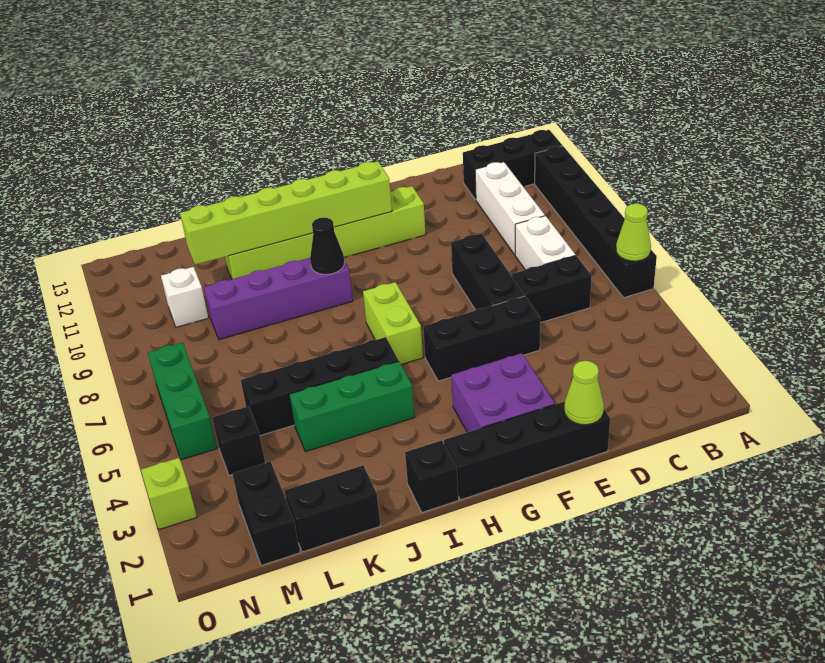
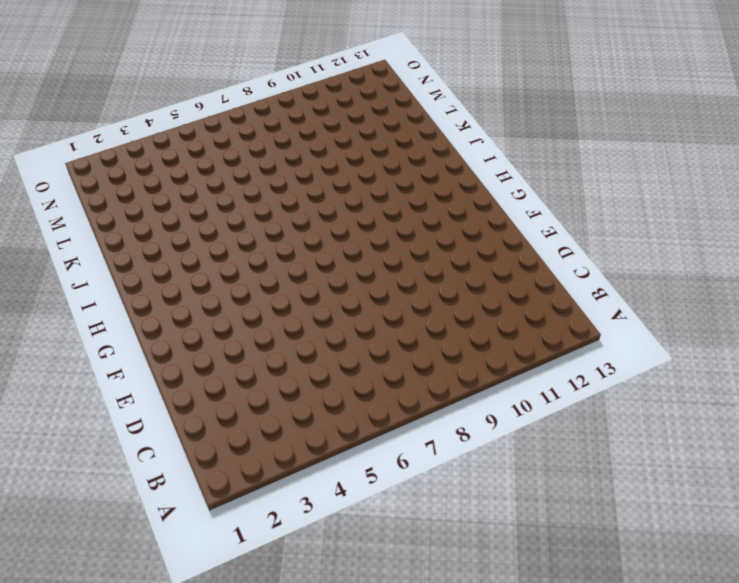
none -> black 1x6 brick [535,146,657,298]
none -> black 1x3 brick [463,130,562,200]
none -> black 1x2 brick [512,255,592,323]

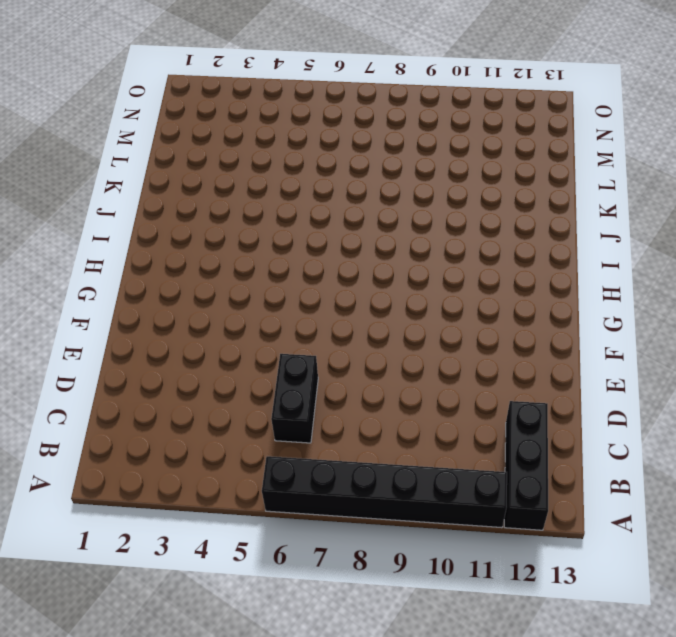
none -> white 1x2 brick [515,216,575,270]
none -> white 1x3 brick [475,162,545,255]
none -> black 1x4 brick [444,401,610,500]

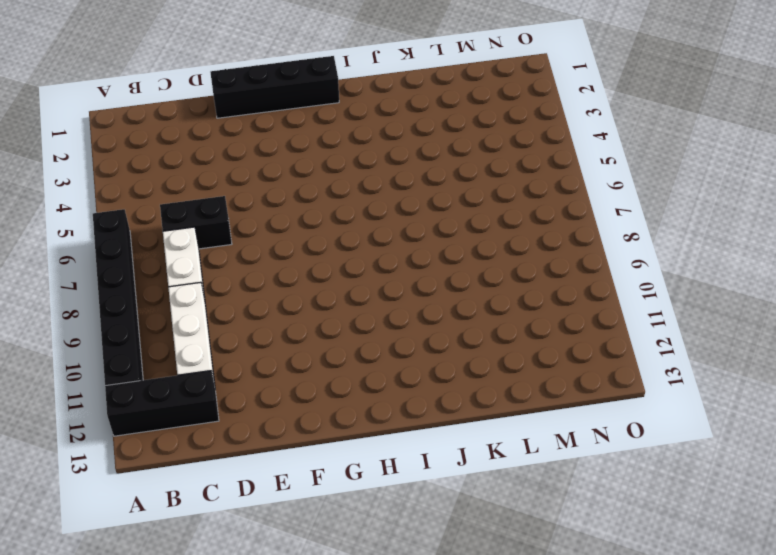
none -> black 1x3 brick [423,296,540,381]
none -> black 1x3 brick [451,234,525,310]
none -> purple 2x2 brick [452,353,555,432]

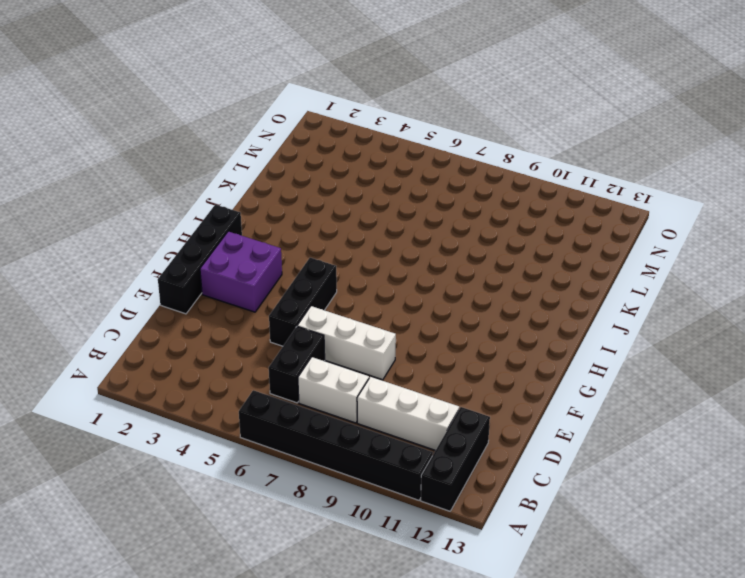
white 1x3 brick [297,306,396,380] -> black 1x3 brick [451,234,525,310]
none -> lime 1x6 brick [225,186,426,279]
none -> lime 1x2 brick [363,282,423,364]
none -> black 1x1 brick [405,441,459,512]

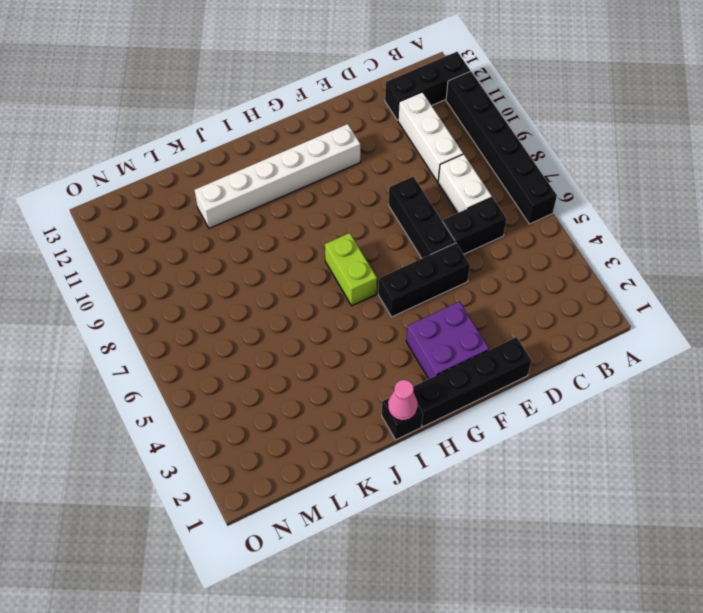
white 1x6 brick [195,124,360,228] -> lime 1x6 brick [225,186,426,279]
pink 1x1 cone [388,380,418,421] -> none
none -> green 1x3 brick [289,361,415,452]
none -> black 1x4 brick [241,337,398,436]
none -> purple 1x4 brick [204,258,353,340]

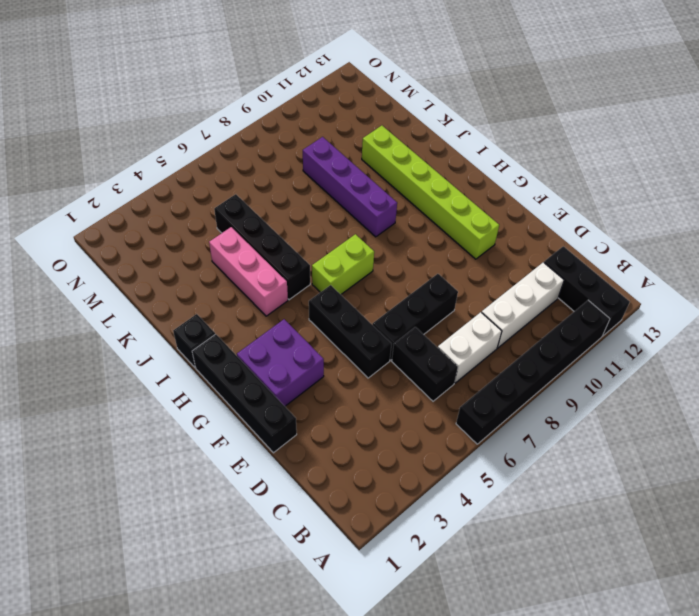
pink 1x3 brick [209,227,288,316] -> green 1x3 brick [289,361,415,452]
none -> black 1x2 brick [285,466,380,552]
none -> black 1x2 brick [232,461,300,566]
none -> black 1x1 brick [212,406,265,475]

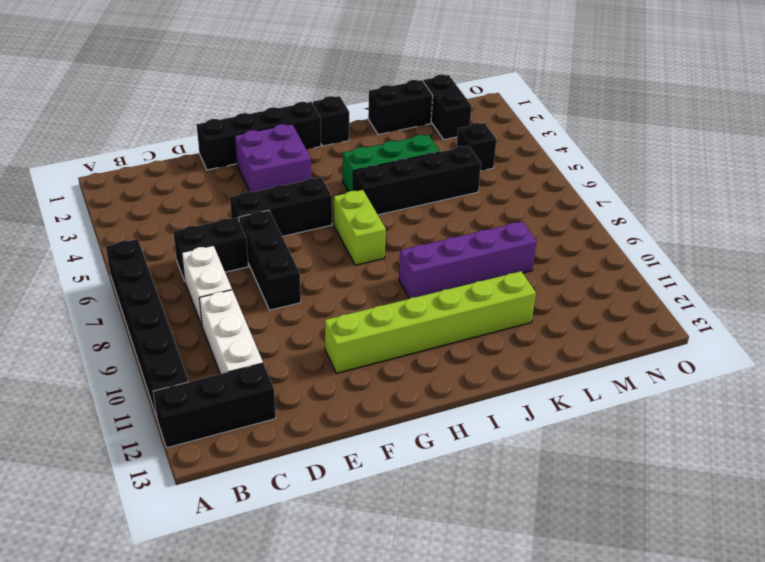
none -> white 1x1 brick [161,267,208,327]
none -> green 1x3 brick [148,343,217,460]
none -> lime 1x1 brick [141,458,197,530]

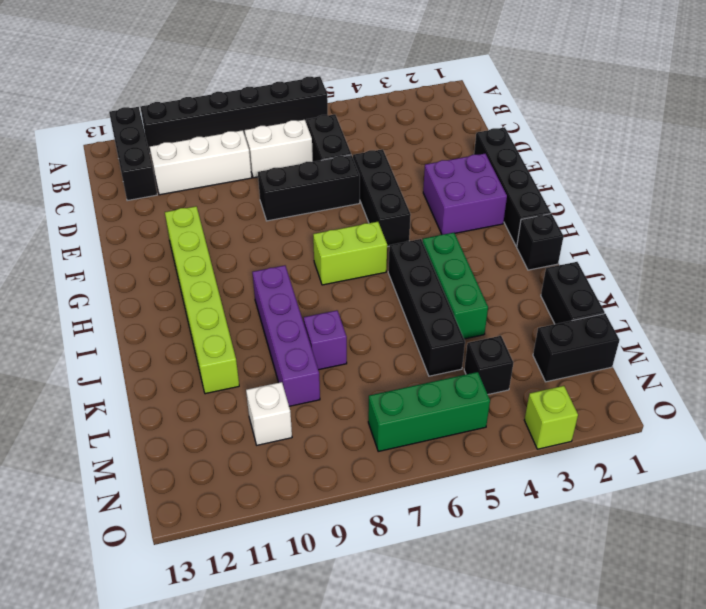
purple 1x1 brick [304,310,347,370] -> none
none -> lime 1x1 cone [616,204,651,261]
none -> lime 1x1 cone [564,361,604,425]
none -> lime 1x6 brick [180,161,392,265]

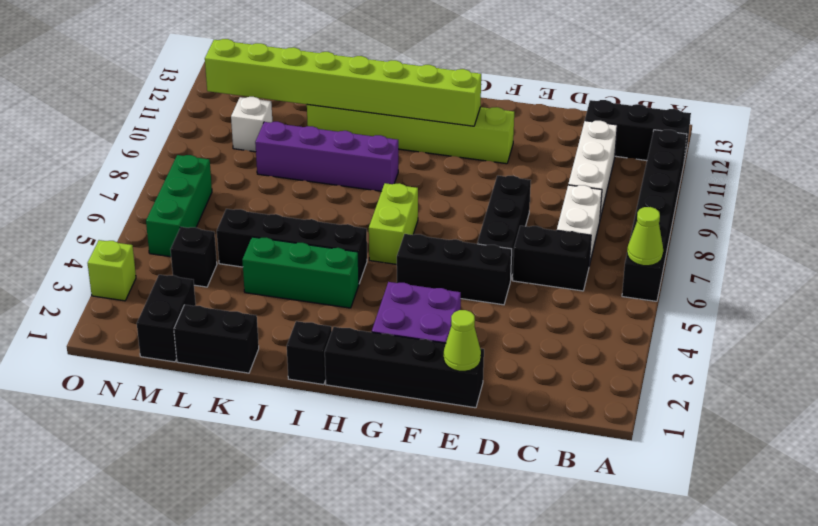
lime 1x8 brick [205,39,481,126] -> lime 1x6 brick [180,161,392,265]
none -> black 1x1 cone [310,217,345,274]

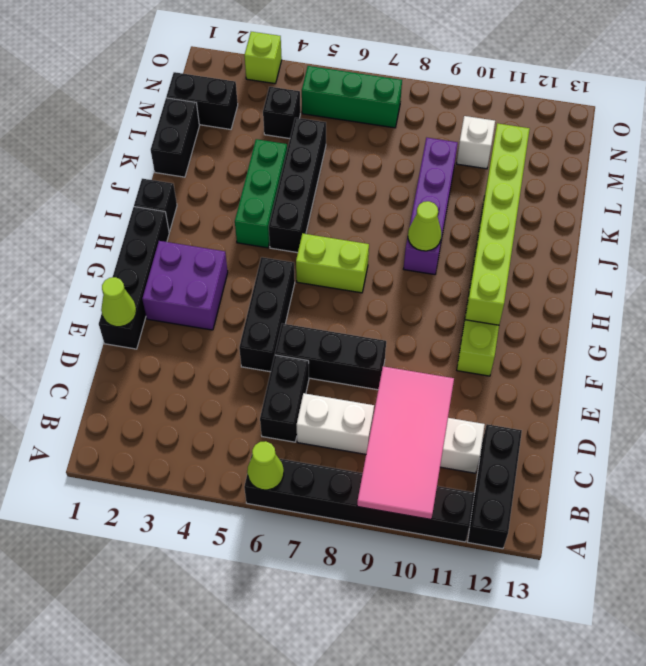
pink 2x4 tile [357,366,454,519] -> none
lime 1x1 cone [408,201,441,251] -> black 1x1 cone [310,217,345,274]

